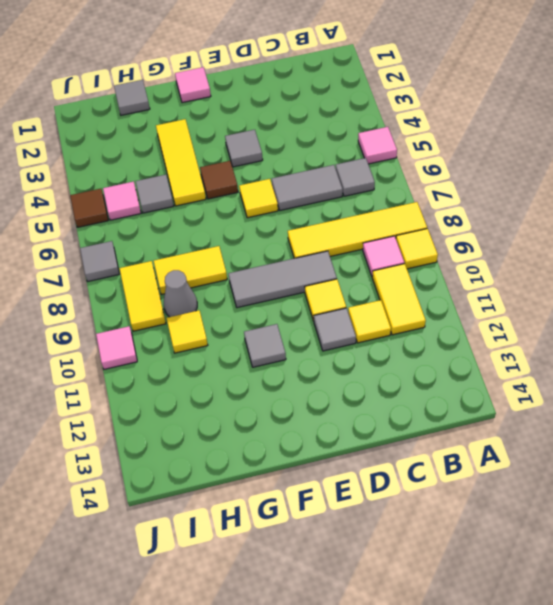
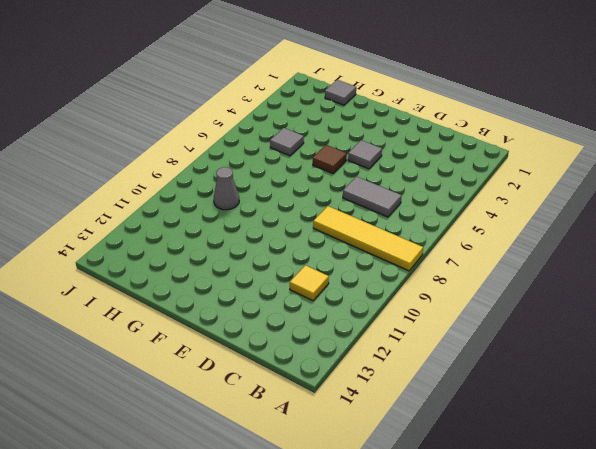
none -> pink 1x1 tile [358,127,397,164]
none -> yellow 1x1 tile [396,229,438,269]
none -> grey 1x1 tile [336,158,375,196]

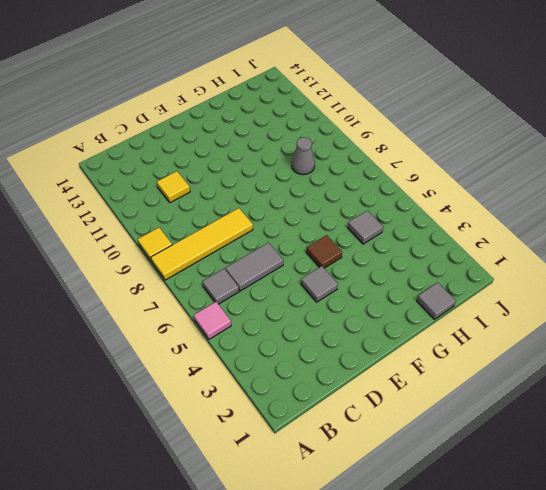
none -> pink 1x1 tile [363,236,404,276]
none -> yellow 1x2 tile [372,264,426,335]
none -> grey 1x3 tile [229,251,337,308]

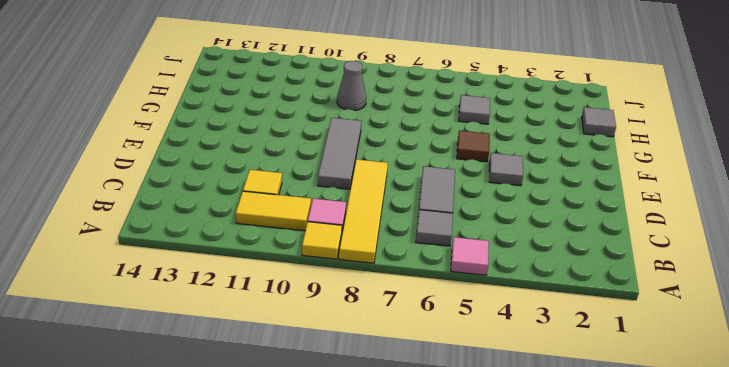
none -> yellow 1x1 tile [305,279,346,321]
none -> grey 1x1 tile [314,308,356,351]
none -> yellow 1x1 tile [239,179,278,218]

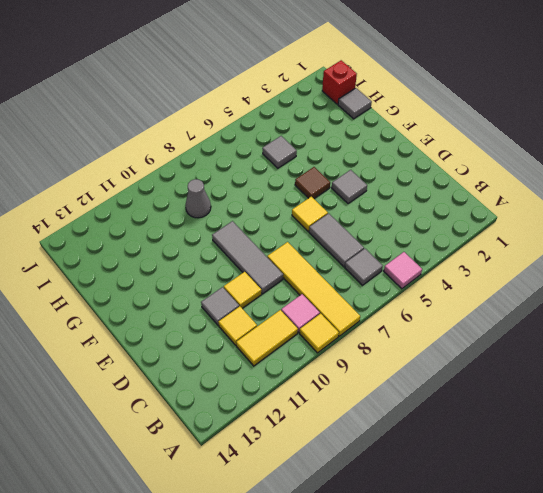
red 1x1 brick [322,60,357,104] -> none
none -> pink 1x1 tile [175,67,211,103]
none -> grey 1x1 tile [244,324,286,367]
none -> yellow 1x3 tile [156,119,206,206]

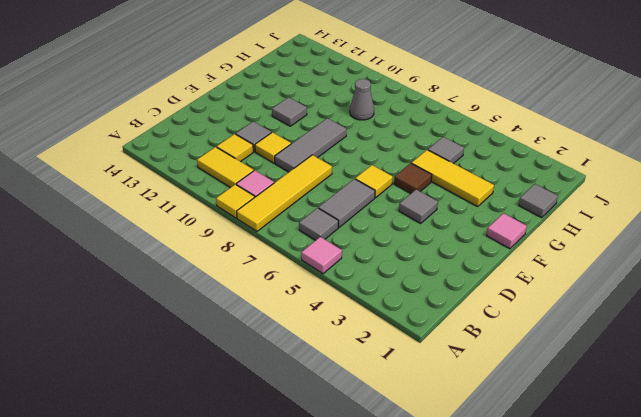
none -> yellow 1x2 tile [154,246,227,294]
none -> yellow 1x1 tile [167,310,208,353]
none -> pink 1x1 tile [103,182,141,220]

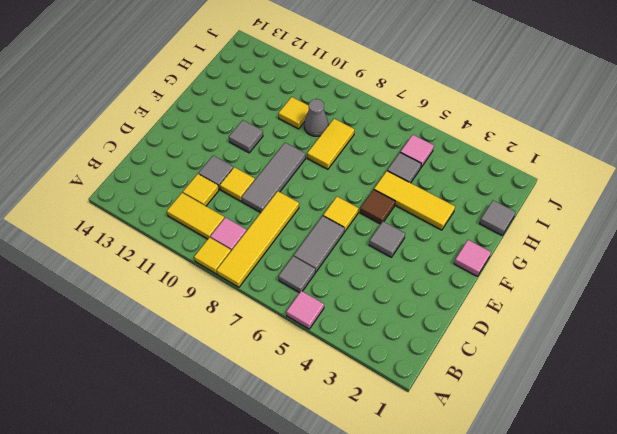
none -> yellow 1x2 tile [119,261,166,331]
none -> brown 1x1 tile [70,189,108,227]
none -> grey 1x1 tile [80,241,119,282]

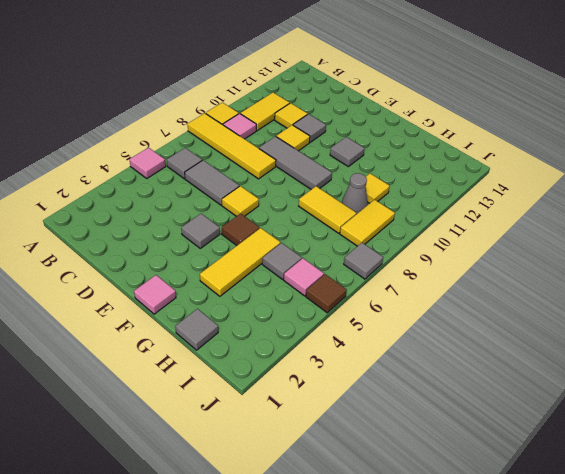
none -> pink 1x1 tile [96,326,137,369]

